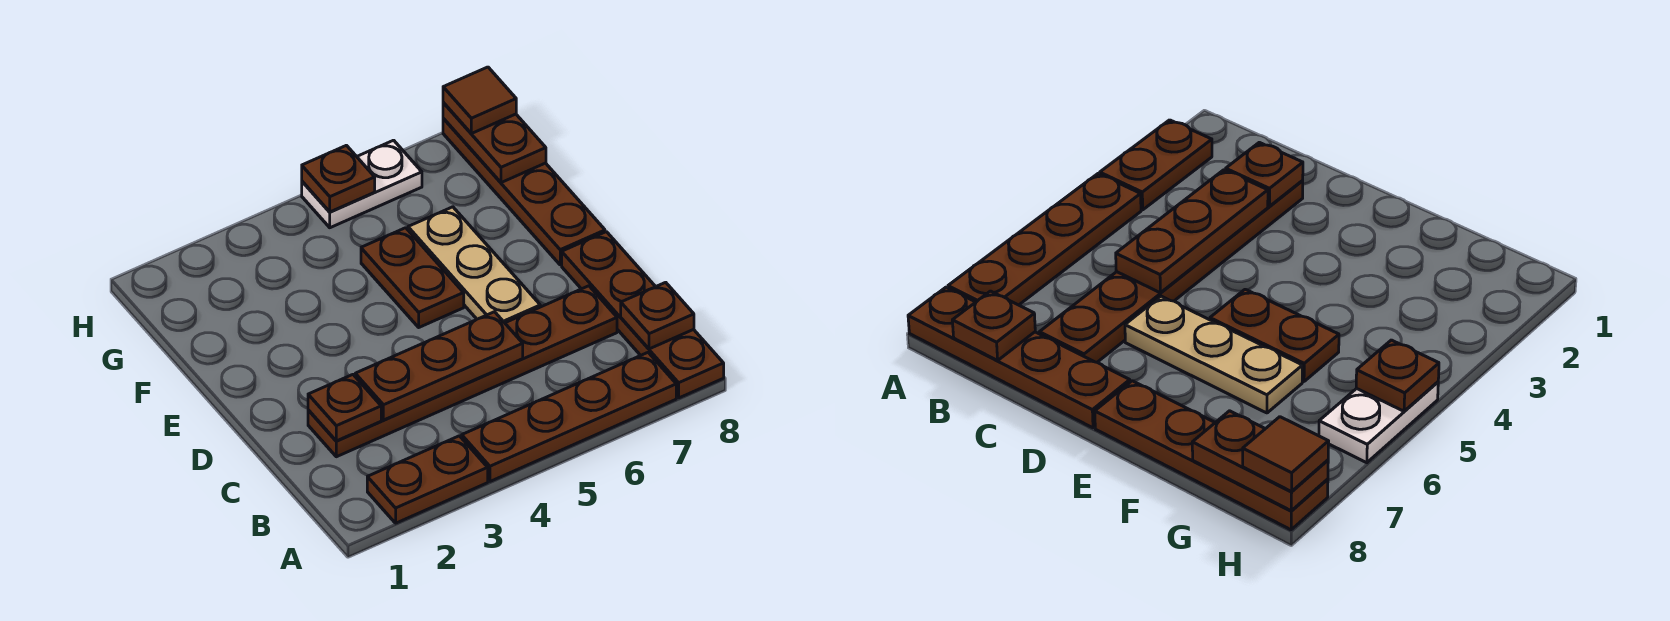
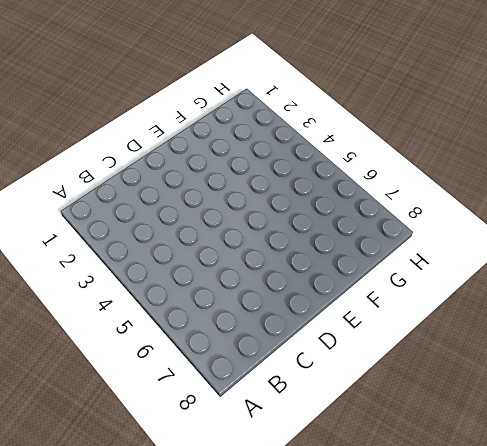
none -> brown 1x2 plate [367,436,488,523]
none -> brown 1x4 plate [462,353,676,481]
none -> brown 1x4 plate [562,232,724,398]

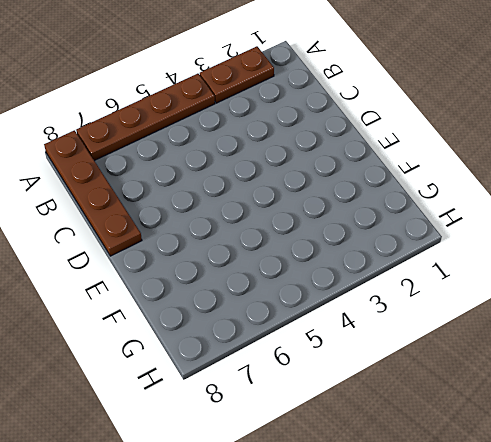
none -> brown 1x6 plate [308,286,617,457]
none -> tan 1x3 plate [408,207,540,323]
none -> brown 1x2 plate [361,228,464,327]

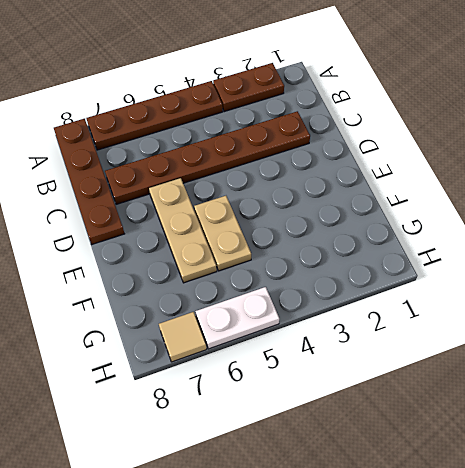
tan 1x2 plate [194,196,251,271] -> brown 1x2 plate [361,228,464,327]
tan 1x1 tile [159,312,206,362] -> none
none -> brown 1x4 plate [443,119,605,265]
none -> brown 1x1 plate [621,282,694,349]
none -> brown 1x1 plate [308,375,381,441]

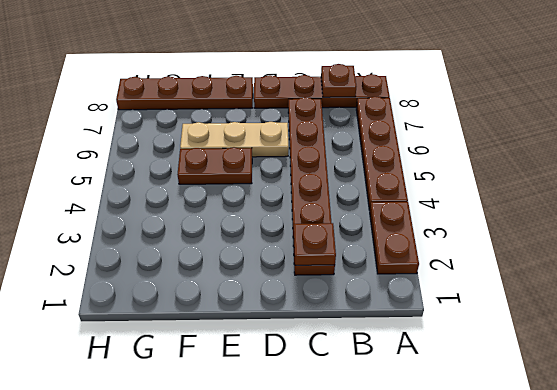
none -> white 1x2 plate [302,140,422,228]
none -> brown 1x3 plate [355,312,523,420]
none -> brown 1x2 plate [443,102,546,183]

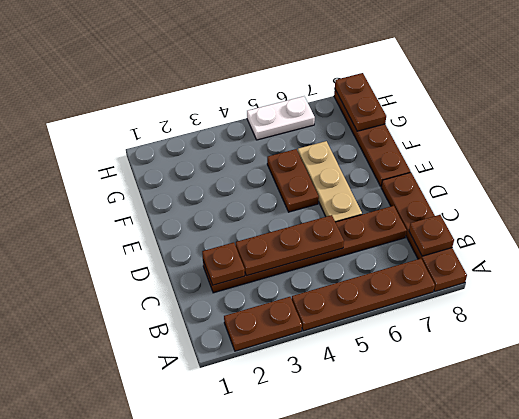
none -> brown 1x1 plate [302,145,375,212]
none -> brown 1x1 tile [443,67,516,134]

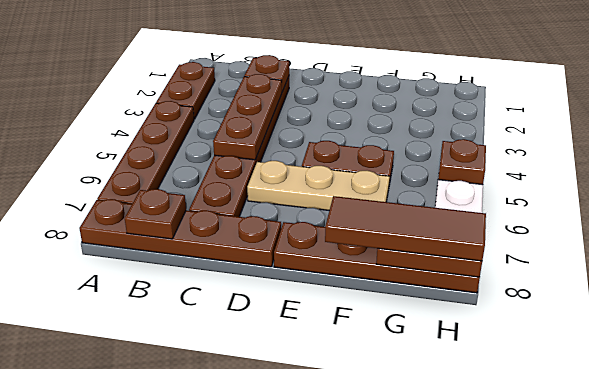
brown 1x3 tile [325,196,486,261] -> brown 1x1 tile [443,67,516,134]

